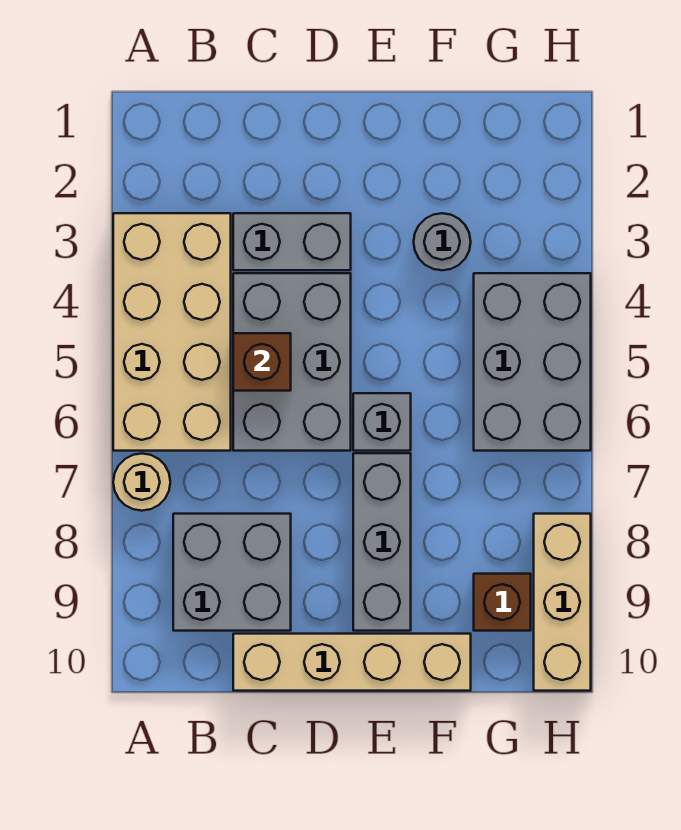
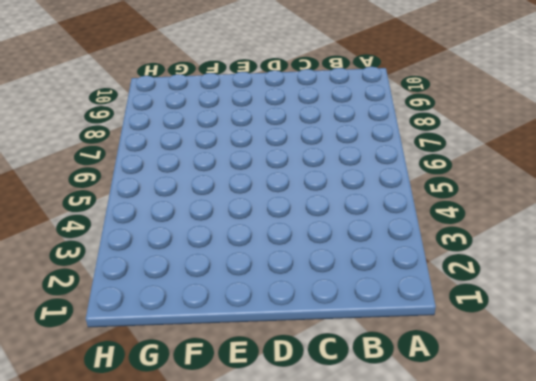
none -> tan 2x4 brick [113,213,231,451]
none -> tan 1x1 round brick [113,454,170,511]
none -> grey 2x2 brick [173,514,291,631]

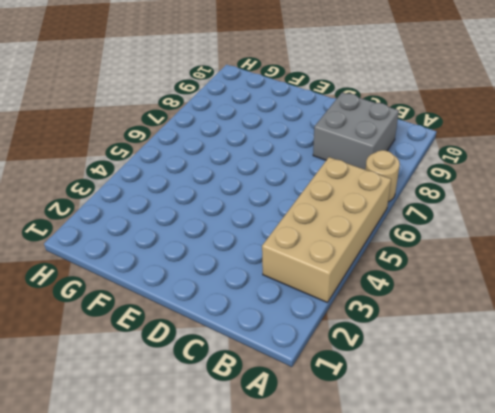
none -> grey 1x2 brick [233,213,351,270]
none -> grey 2x3 brick [233,273,351,451]
none -> tan 1x4 brick [233,634,471,691]

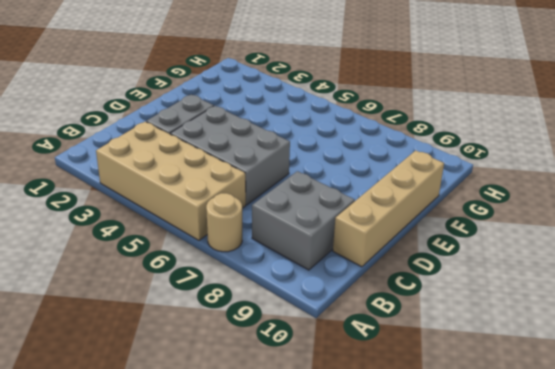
none -> grey 1x1 brick [353,393,411,451]
none -> grey 1x3 brick [353,453,411,631]
none -> grey 1x1 round brick [414,213,471,270]

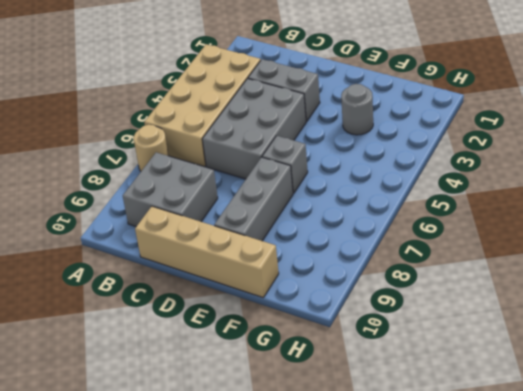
none -> grey 2x3 brick [474,273,591,451]
none -> brown 1x1 brick [474,574,531,631]
none -> tan 1x3 brick [534,514,591,691]

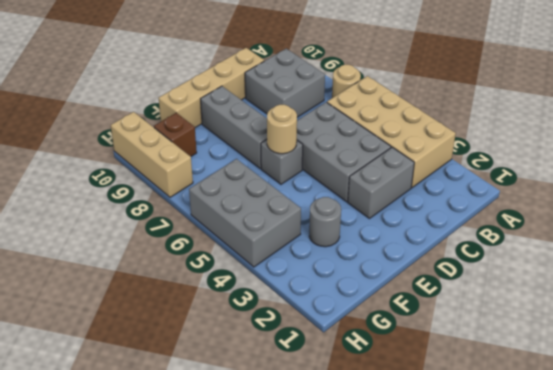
tan 1x1 round brick [267,105,297,154] -> none
none -> brown 1x1 brick [233,333,291,391]

